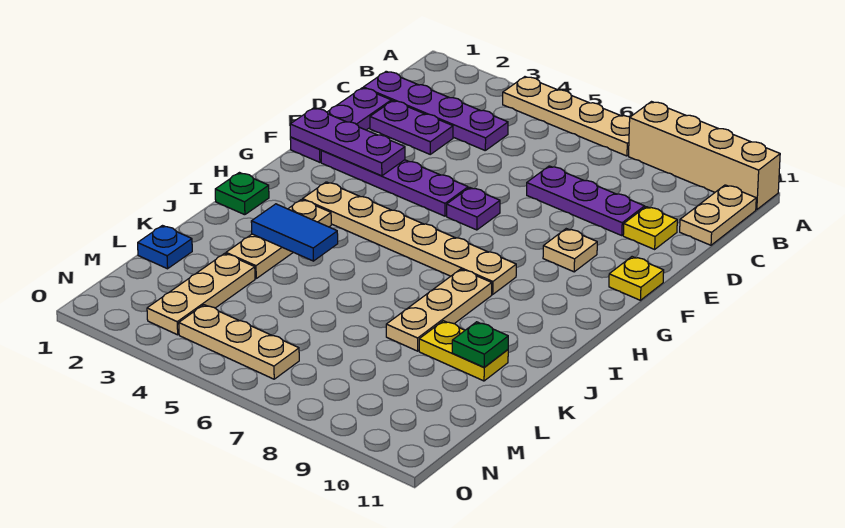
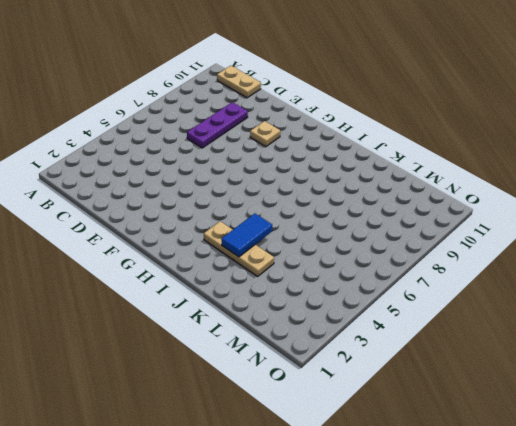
none -> tan 1x4 plate [503,77,630,156]
none -> tan 1x4 brick [629,102,780,210]
none -> purple 1x4 plate [363,71,508,150]

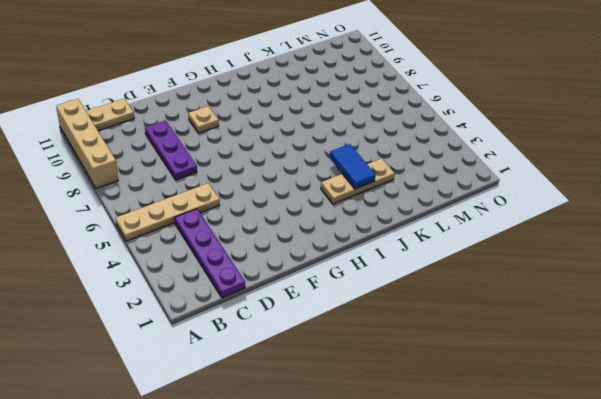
tan 1x4 plate [116,183,220,241] -> tan 1x4 plate turned to [503,77,630,156]
none -> purple 1x3 plate [290,88,391,162]
none -> purple 1x2 plate [370,101,453,154]
none -> yellow 1x1 plate [623,207,677,249]

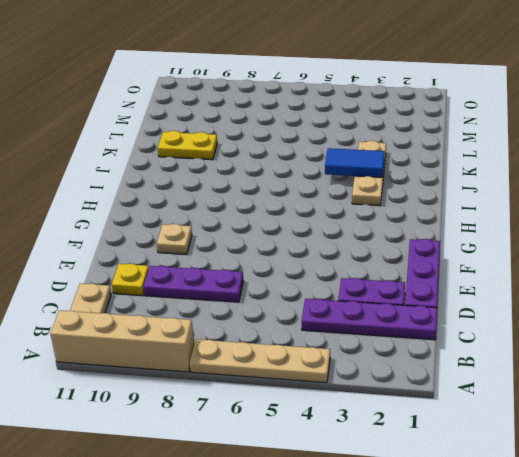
none -> purple 1x4 plate [321,150,468,216]
none -> purple 1x1 plate [447,187,500,230]
none -> yellow 1x1 plate [609,257,664,300]

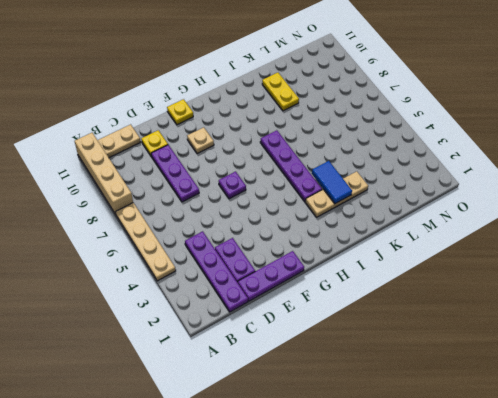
purple 1x4 plate [260,130,322,202] -> purple 1x4 plate moved to [321,150,468,216]
none -> tan 1x6 plate [303,182,516,294]
none -> green 1x1 plate [215,173,269,215]
none -> tan 1x3 plate [386,269,492,351]

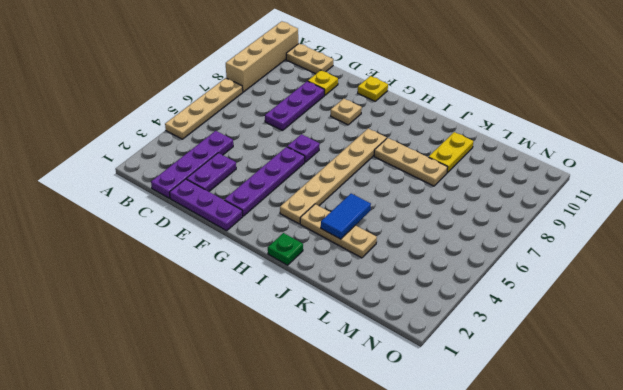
none -> blue 1x1 plate [138,226,192,269]
none -> tan 1x3 plate [147,253,255,335]
none -> tan 1x3 plate [179,305,299,379]

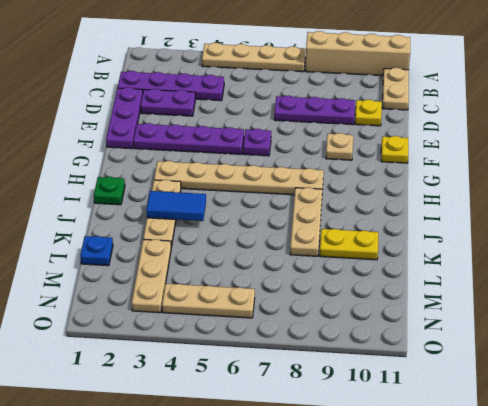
none -> purple 1x3 plate [290,108,405,176]
none -> green 1x1 plate [452,322,508,367]

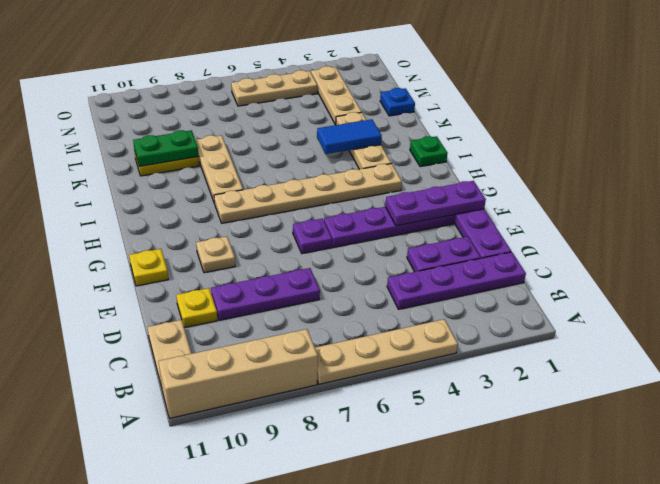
green 1x2 plate [133,130,199,166] -> green 1x1 plate [452,322,508,367]

